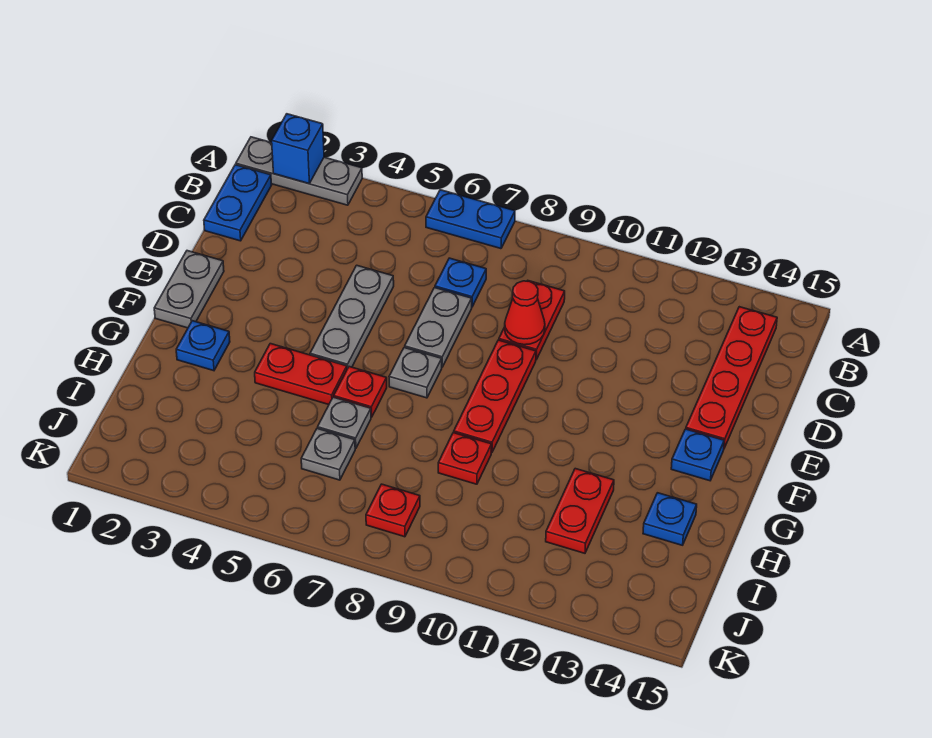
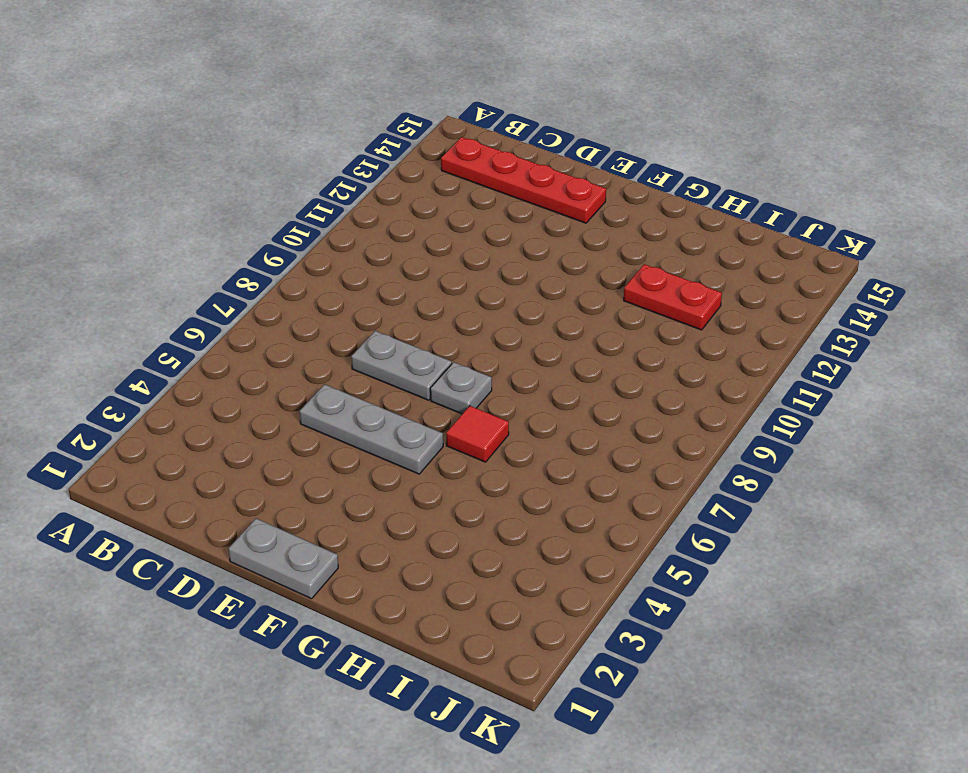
red 1x1 tile [446,406,509,462] -> red 1x1 plate [334,367,387,417]
none -> grey 1x3 plate [236,137,362,205]
none -> blue 1x2 plate [426,190,515,249]
none -> blue 1x2 plate [204,165,272,241]

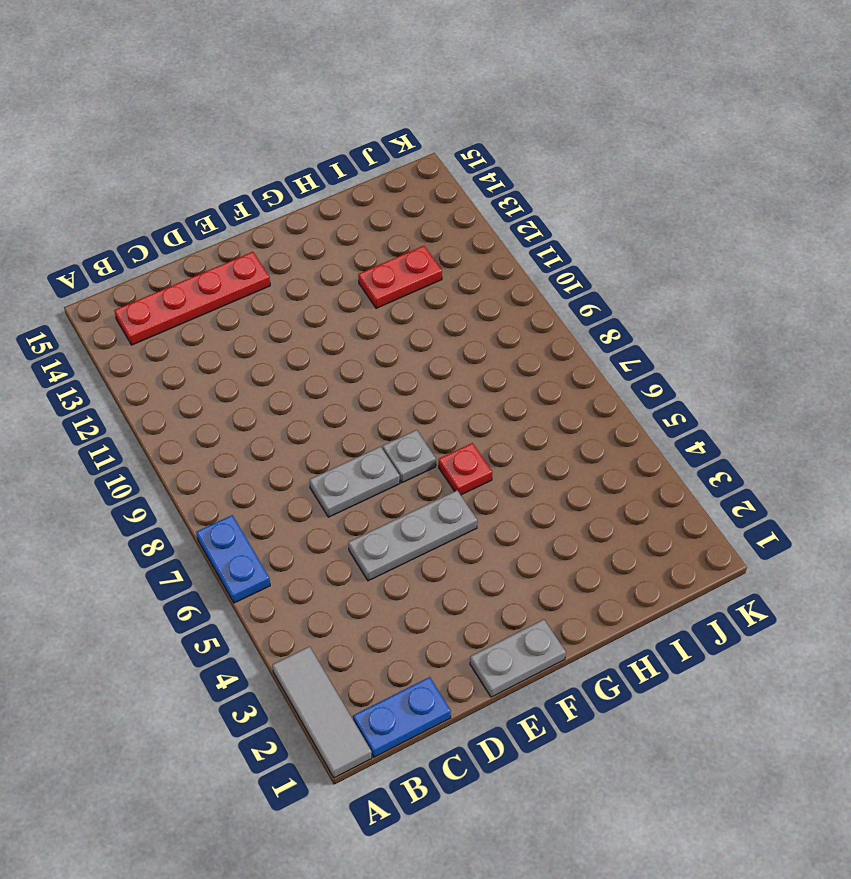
grey 1x3 tile [272,646,372,778] -> grey 1x3 plate [236,137,362,205]
none -> blue 1x1 plate [435,258,486,307]
none -> red 1x2 plate [499,280,565,360]
none -> red 1x3 plate [454,340,536,453]

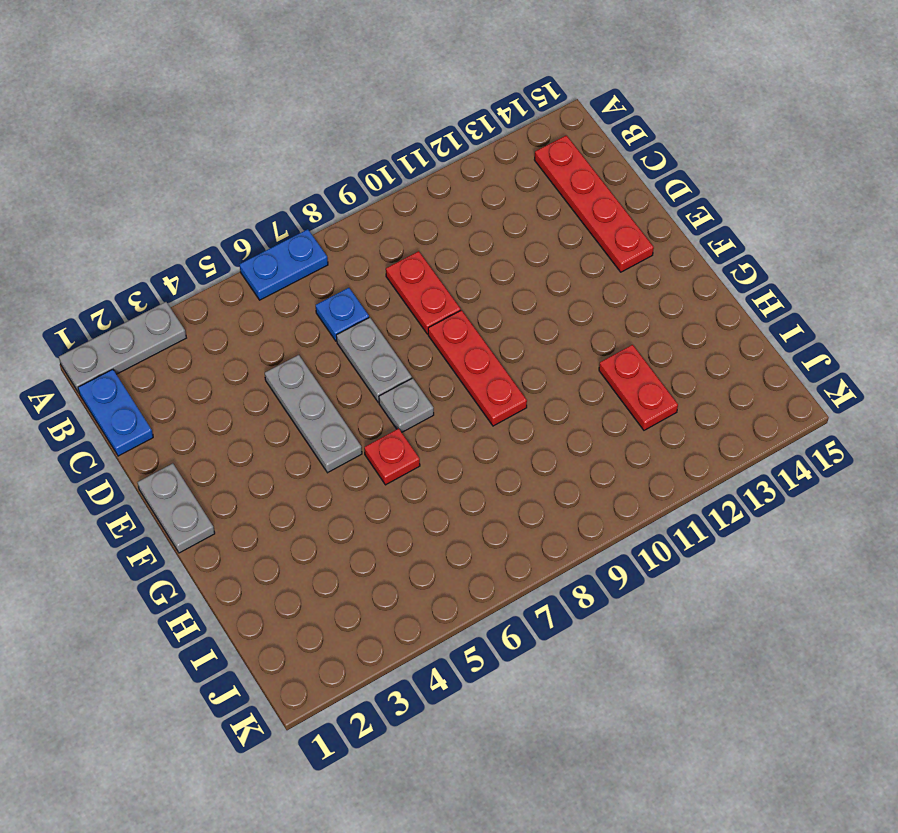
none -> blue 1x1 plate [671,429,724,481]
none -> blue 1x1 plate [176,321,230,371]
none -> red 1x2 plate [255,344,347,405]

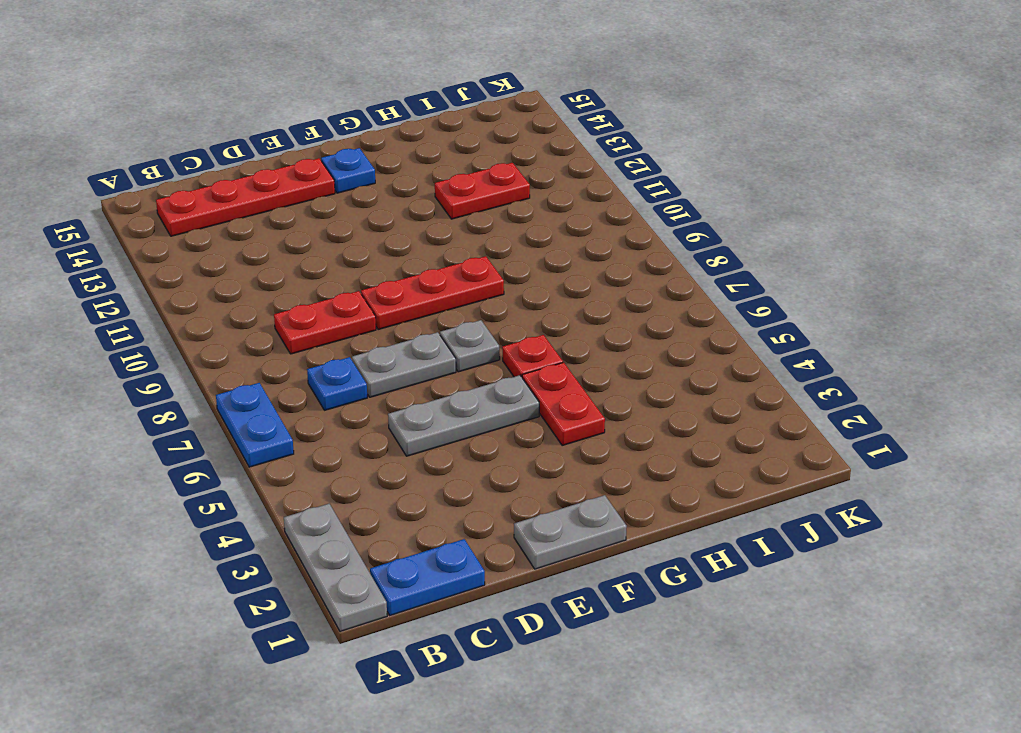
none -> blue 1x1 plate [176,321,230,371]
none -> grey 1x1 plate [318,397,371,448]
none -> red 1x1 plate [438,433,492,484]

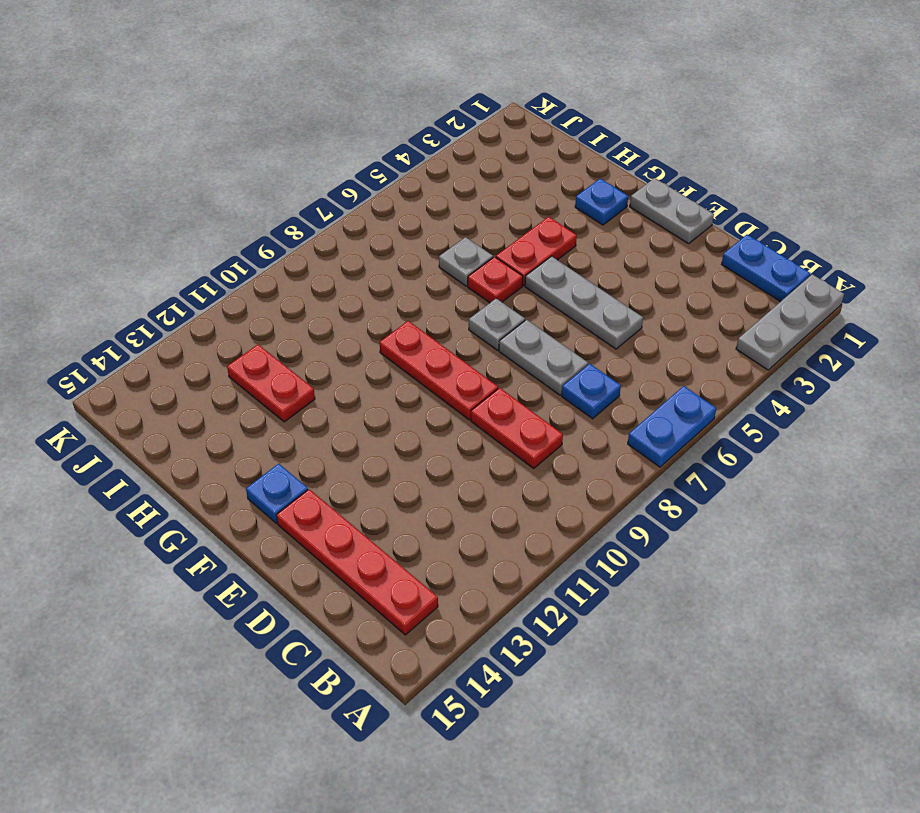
none -> red 1x1 plate [438,433,492,484]
none -> blue 1x1 plate [643,493,697,545]
none -> grey 1x1 plate [301,428,355,480]

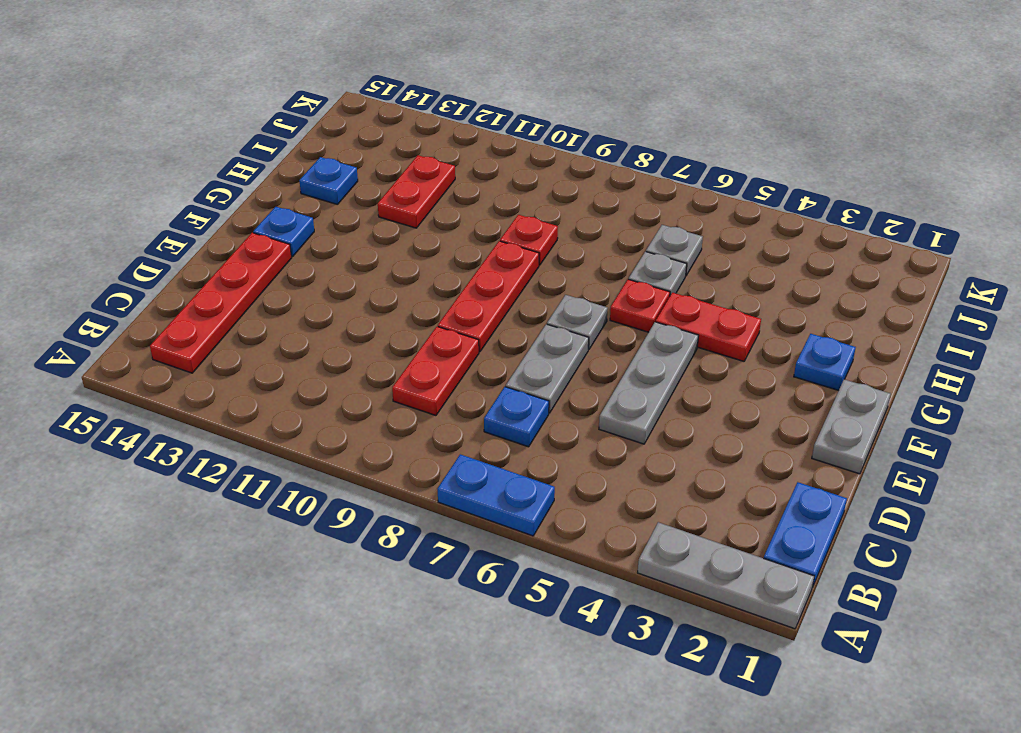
none -> red 1x1 plate [366,484,420,537]
none -> blue 1x1 brick [272,114,324,184]
none -> red 1x1 cone [505,281,545,345]

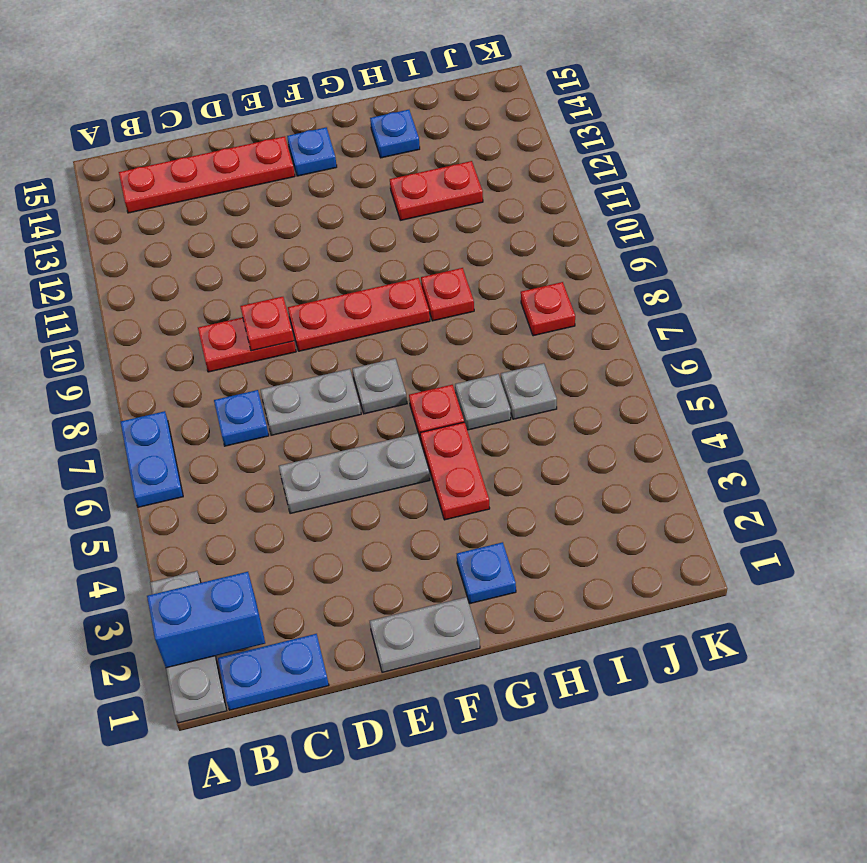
blue 1x2 brick [147,572,265,668] -> blue 1x1 brick [272,114,324,184]
red 1x1 plate [240,297,294,351] -> red 1x1 cone [505,281,545,345]

